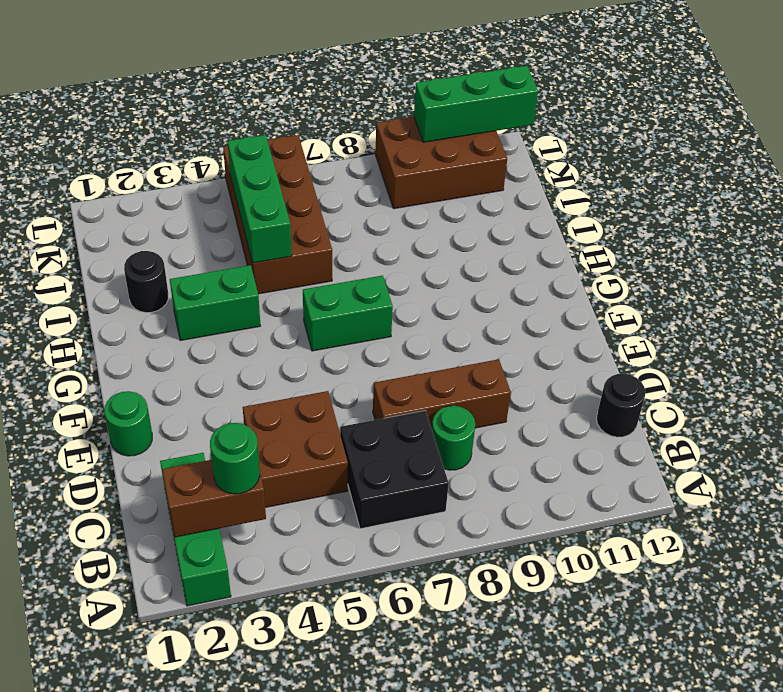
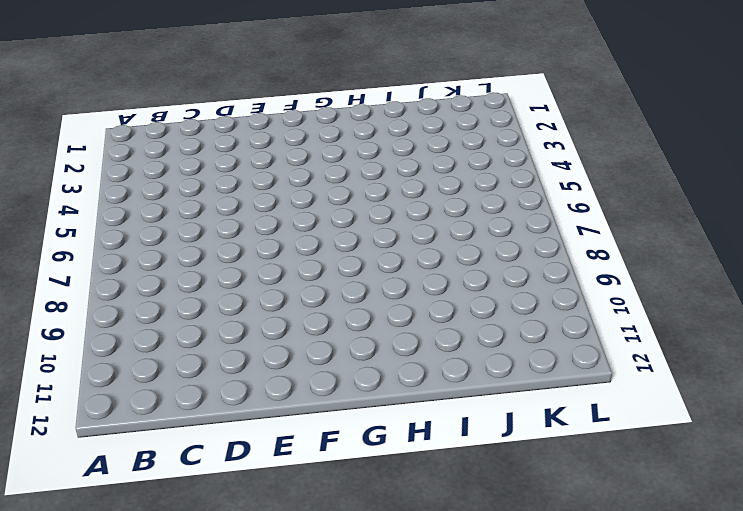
none -> green 1x3 brick [160,453,231,606]
none -> black 2x2 brick [340,410,449,529]
none -> brown 2x2 brick [243,391,348,507]

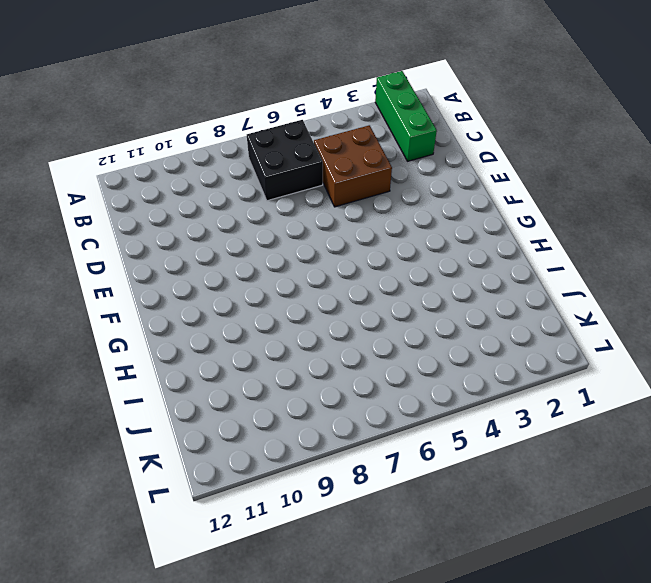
none -> green 1x1 round brick [432,406,475,470]
none -> black 1x1 round brick [596,374,646,437]
none -> brown 1x3 brick [373,359,511,429]

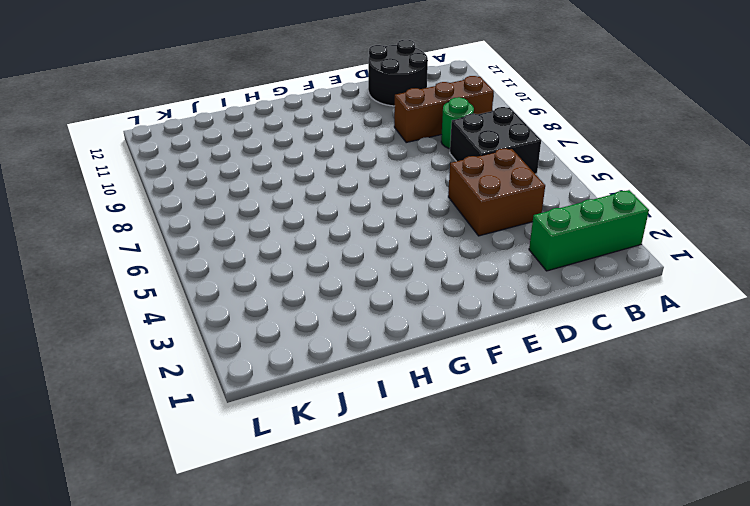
brown 1x3 brick [394,76,494,142] -> brown 1x3 brick turned to [373,359,511,429]
black 2x2 round brick [368,40,428,106] -> black 1x1 round brick [596,374,646,437]
none -> green 1x1 round brick [104,391,152,456]
none -> green 1x2 brick [303,276,393,351]
none -> green 1x2 brick [170,265,261,341]

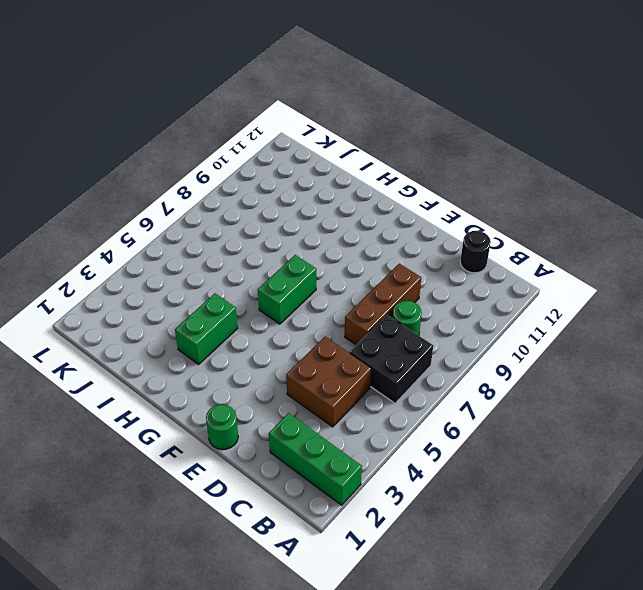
none -> black 1x1 round brick [124,251,168,313]
none -> brown 2x4 brick [223,135,332,294]
none -> brown 2x3 brick [375,117,507,209]

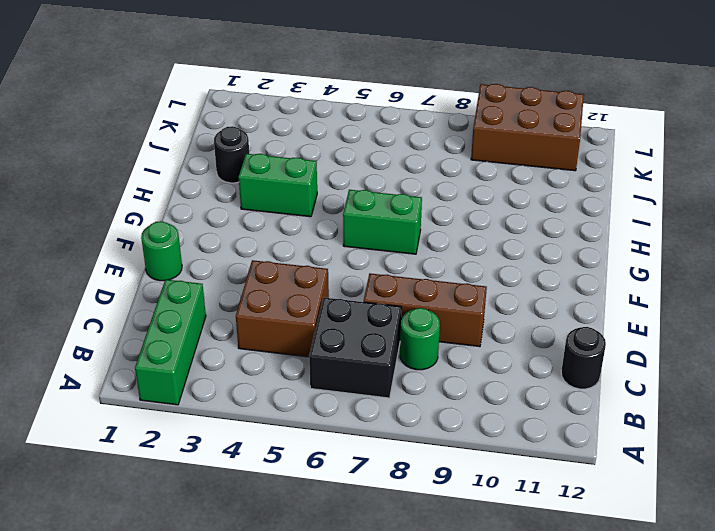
none -> brown 2x4 brick [223,135,332,294]
none -> brown 1x2 brick [162,460,266,537]
none -> green 1x3 brick [227,135,292,263]

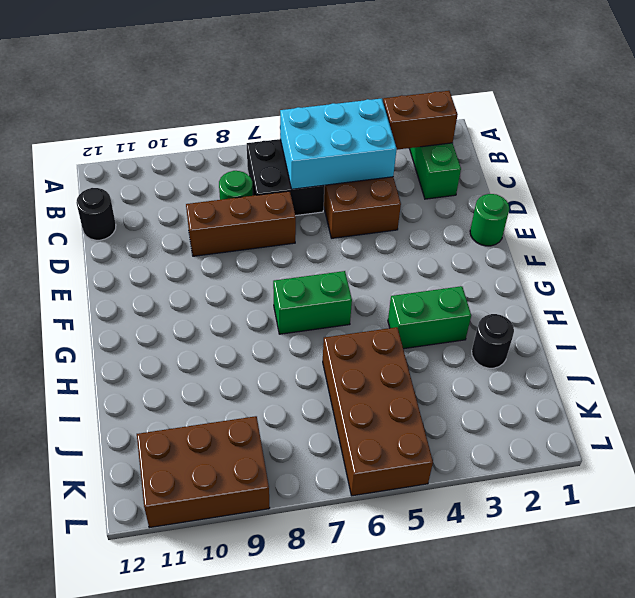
cyan 2x3 brick [280,98,397,189] -> none
none -> green 1x3 brick [227,135,292,263]
none -> green 1x3 brick [414,66,538,142]
none -> green 1x1 round brick [210,423,260,494]

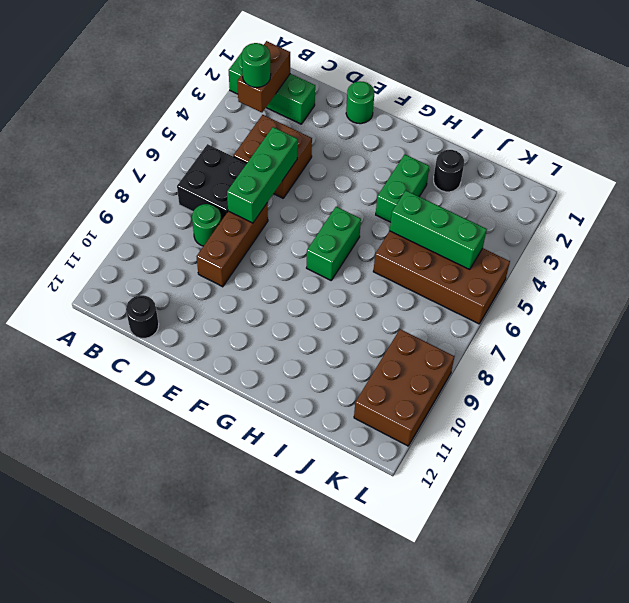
green 1x3 brick [227,127,298,223] -> green 1x3 brick moved to [414,66,538,142]

